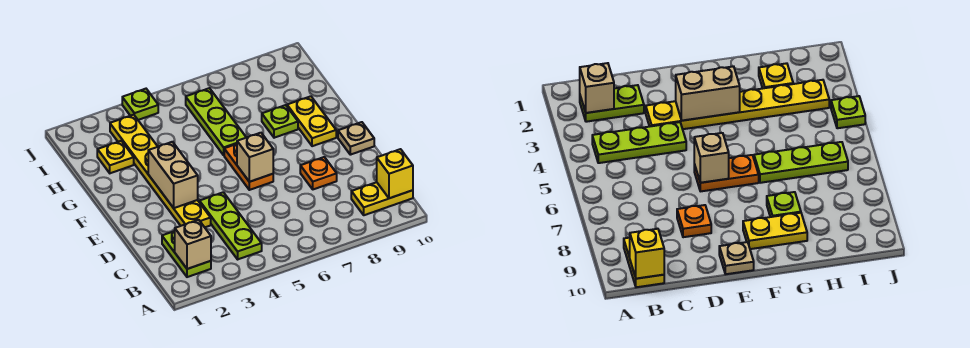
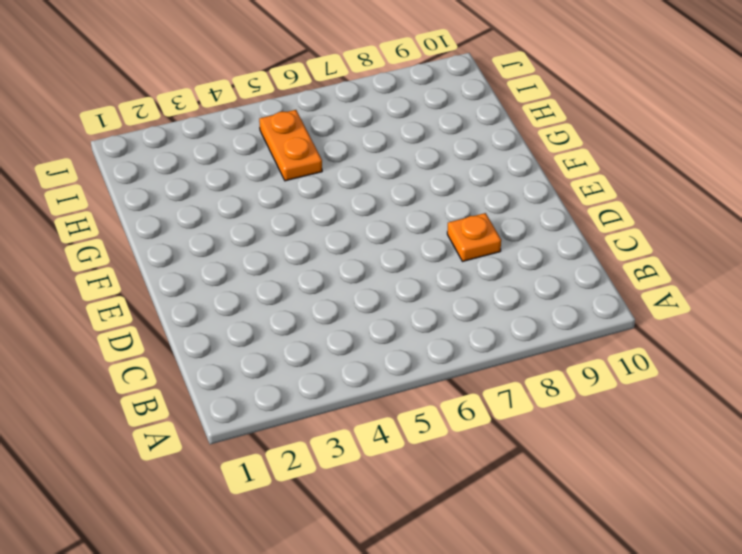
orange 1x2 plate [259,110,322,181] -> orange 1x2 plate moved to [224,144,273,190]
none -> lime 1x2 plate [162,231,211,277]
none -> lime 1x3 plate [199,192,262,259]
none -> yellow 1x2 plate [351,182,413,215]

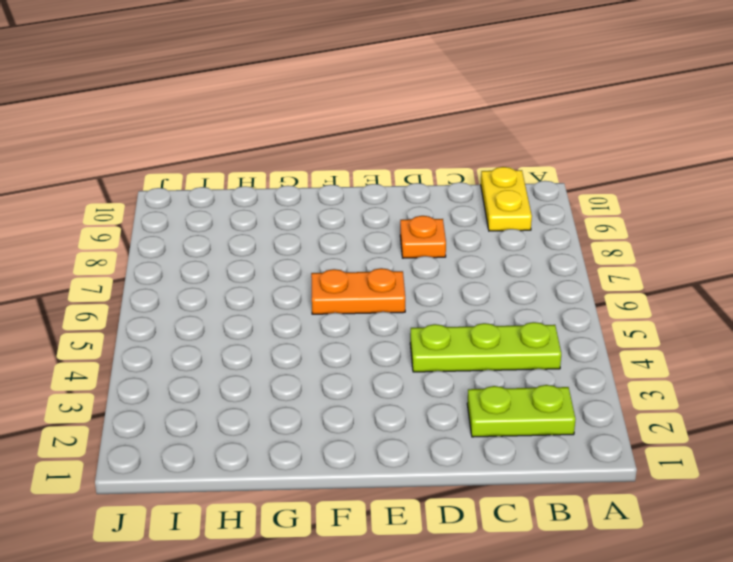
none -> yellow 1x6 plate [110,115,211,227]
none -> tan 1x1 plate [338,122,374,155]
none -> yellow 1x2 plate [287,96,336,146]

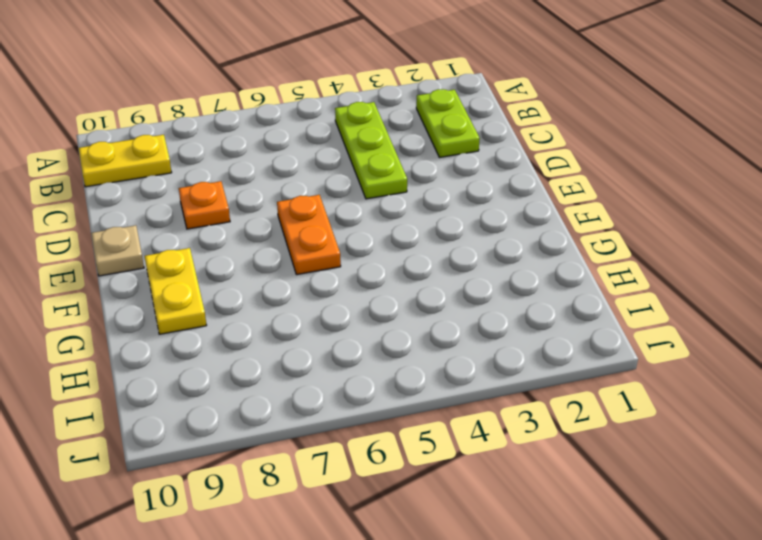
none -> yellow 1x6 plate [110,115,211,227]
none -> lime 1x3 plate [186,88,246,155]
none -> lime 1x1 plate [262,105,298,138]

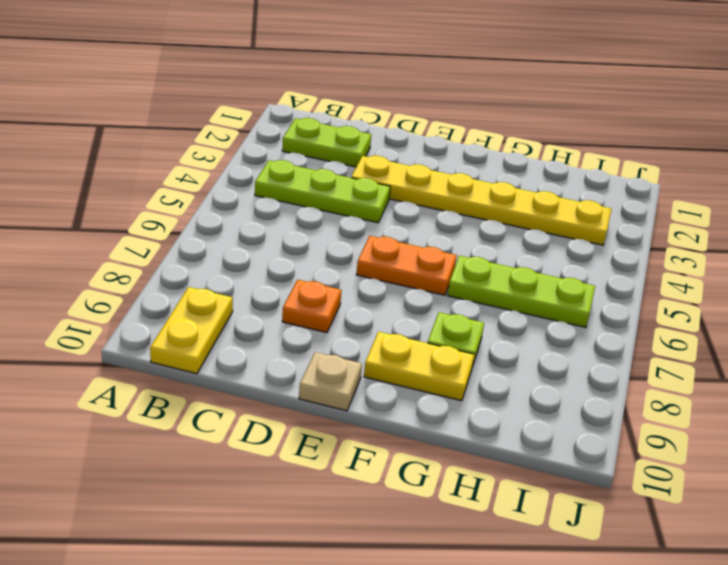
none -> yellow 1x1 plate [97,141,134,173]
none -> lime 1x1 plate [122,89,158,120]
none -> tan 1x1 brick [175,220,211,269]

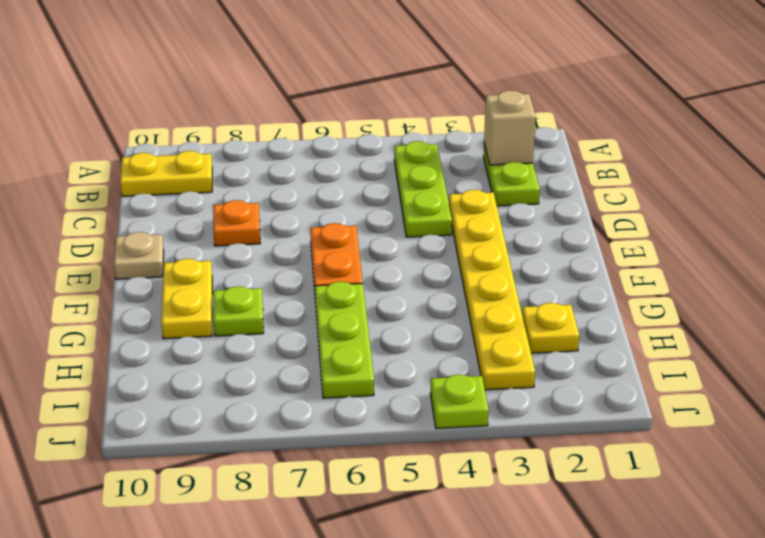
none -> yellow 1x1 brick [377,149,413,198]
none -> tan 1x2 brick [148,142,198,208]
none -> tan 1x1 brick [237,133,273,182]

